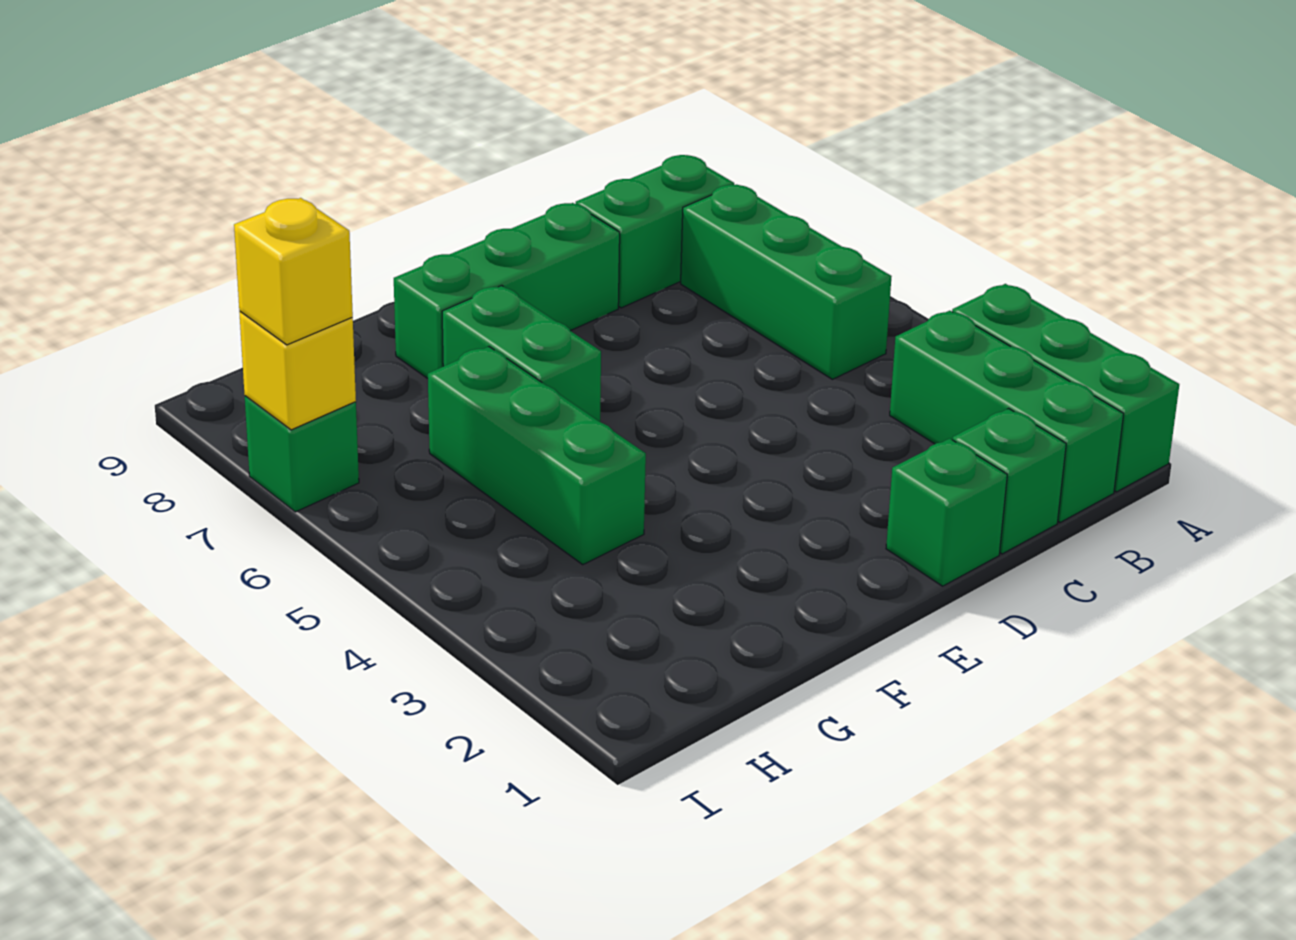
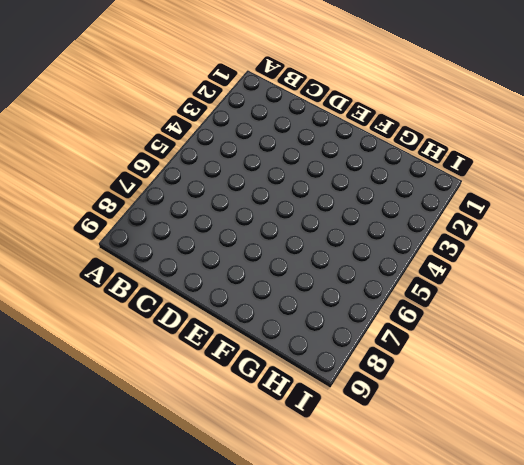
none -> green 1x3 brick [952,284,1179,492]
none -> green 1x3 brick [890,311,1124,522]
none -> green 1x3 brick [681,184,892,379]

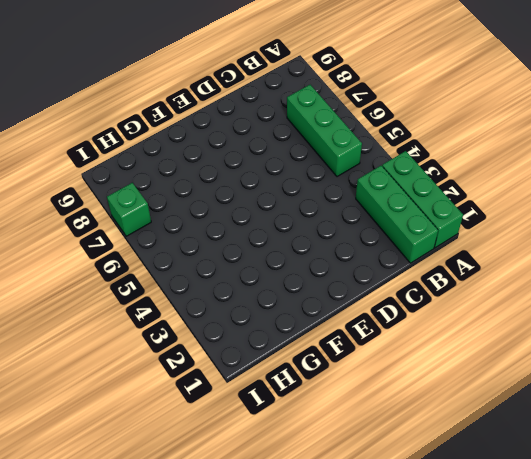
none -> green 1x2 brick [576,155,734,308]
none -> green 1x1 brick [952,408,1066,554]
none -> green 1x1 brick [886,438,1007,586]

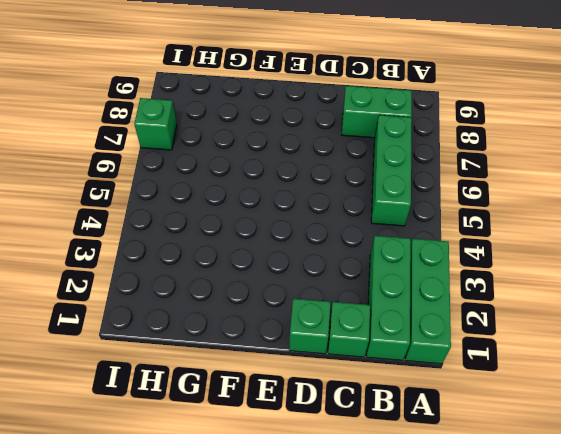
none -> green 1x3 brick [394,203,620,378]
none -> green 1x2 brick [442,285,601,422]
none -> green 1x3 brick [428,347,646,564]

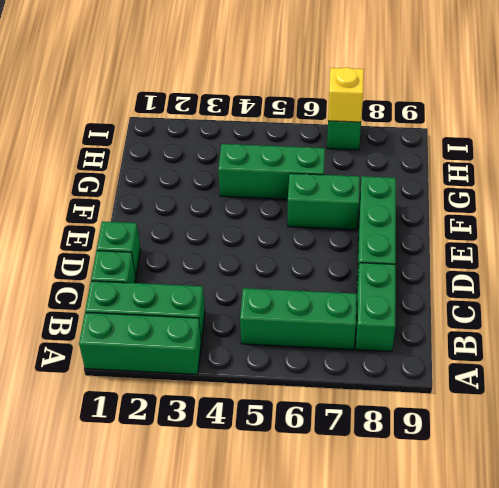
none -> yellow 1x1 brick [234,198,353,345]

